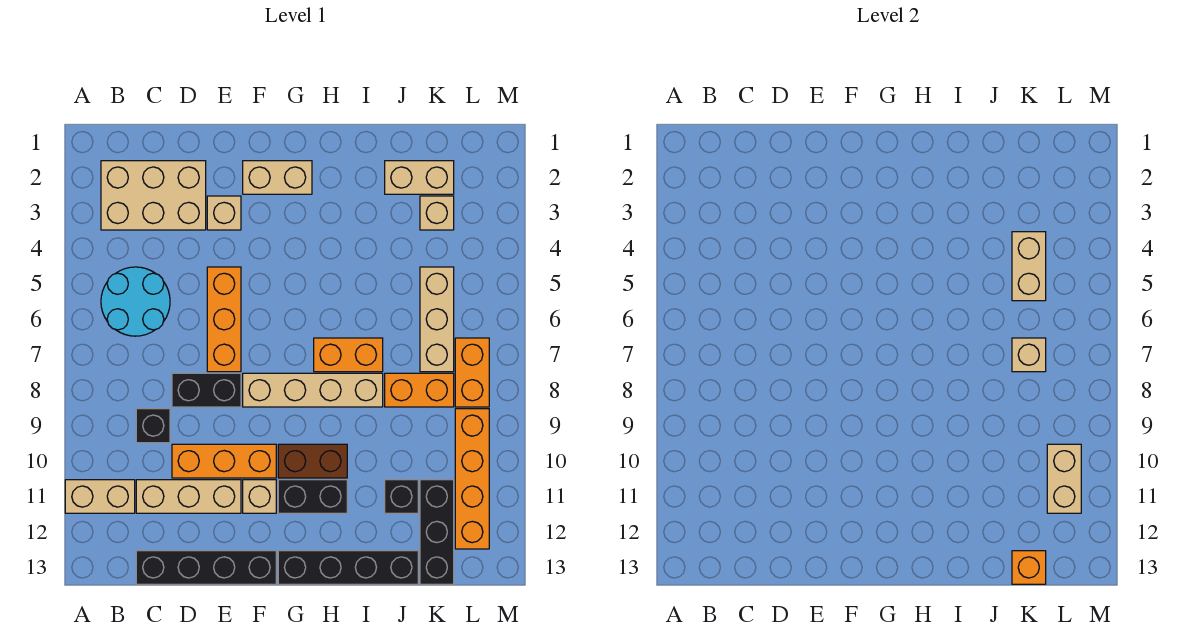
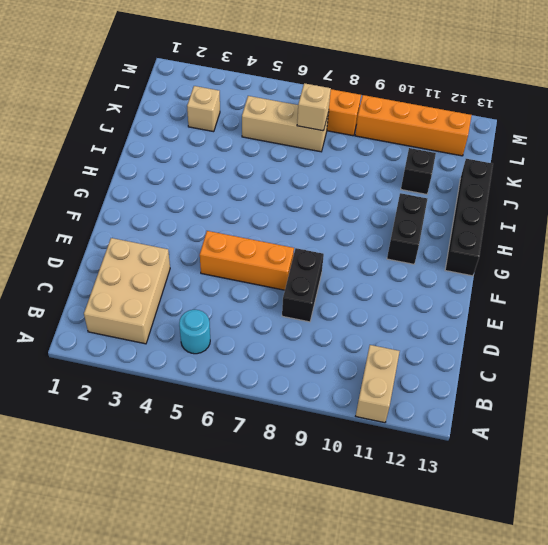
cyan 1x1 round brick [179,310,210,354] -> cyan 2x2 round brick [101,267,170,336]
none -> black 1x1 brick [136,409,170,443]
none -> tan 1x3 brick [136,480,241,513]
none -> black 1x4 brick [136,551,276,584]

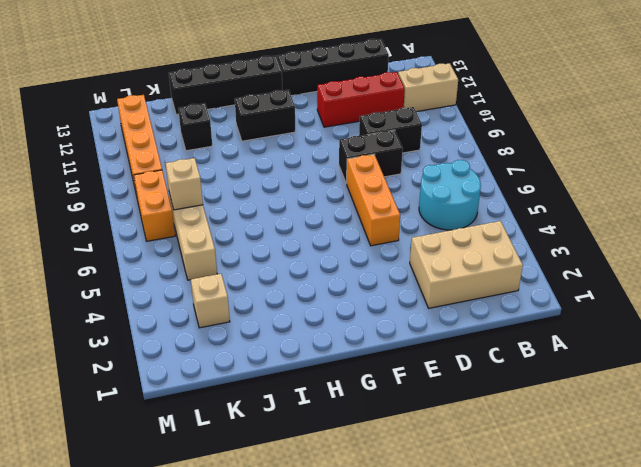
black 1x2 brick [359,107,422,153] -> black 1x1 brick [136,409,170,443]
red 1x3 brick [317,72,405,127] -> tan 1x3 brick [136,480,241,513]
none -> orange 1x3 brick [172,444,276,478]
none -> tan 1x1 brick [207,196,241,230]
none -> tan 1x2 brick [243,161,312,194]

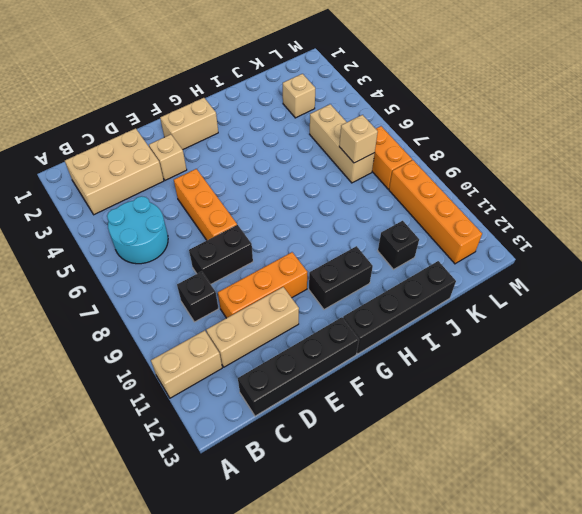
none -> tan 1x4 brick [243,373,383,407]
none -> tan 1x1 brick [243,480,276,513]
none -> brown 1x2 brick [278,444,347,478]

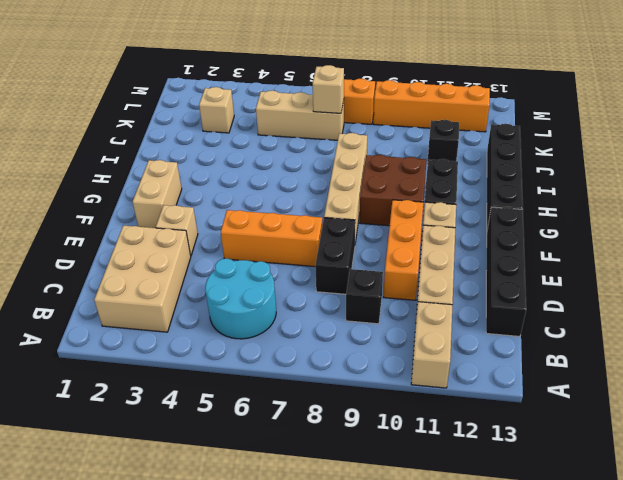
brown 2x2 brick [360,155,427,226] -> brown 1x2 brick [278,444,347,478]
none -> orange 1x2 brick [314,338,383,372]
none -> tan 1x2 brick [385,161,454,194]
none -> orange 1x2 brick [385,373,454,407]

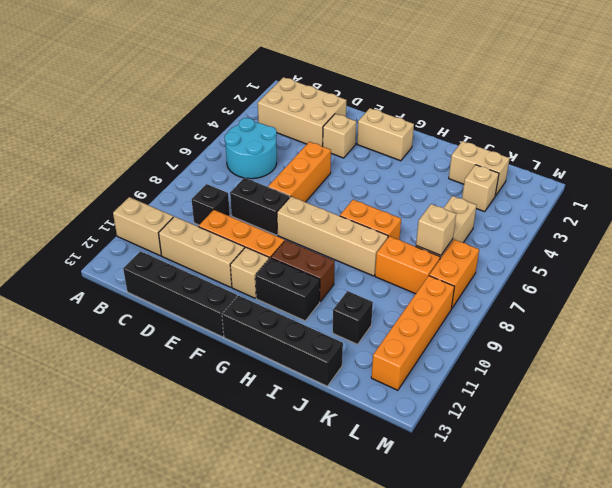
none -> black 1x3 brick [420,480,454,584]
none -> tan 1x2 brick [1012,232,1046,301]
none -> orange 1x1 brick [1012,551,1046,584]

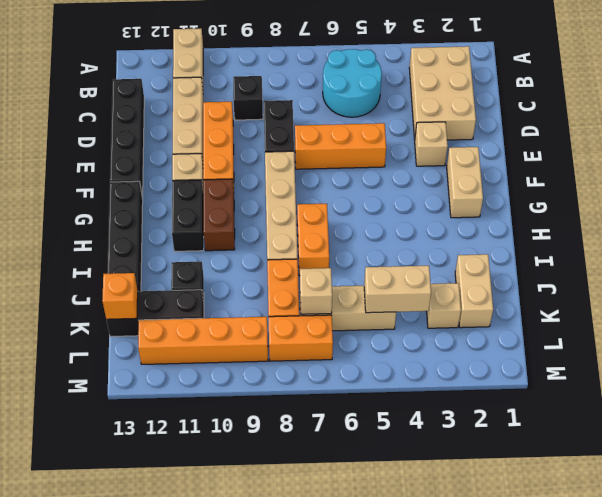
none -> tan 1x2 brick [1047,444,1081,513]

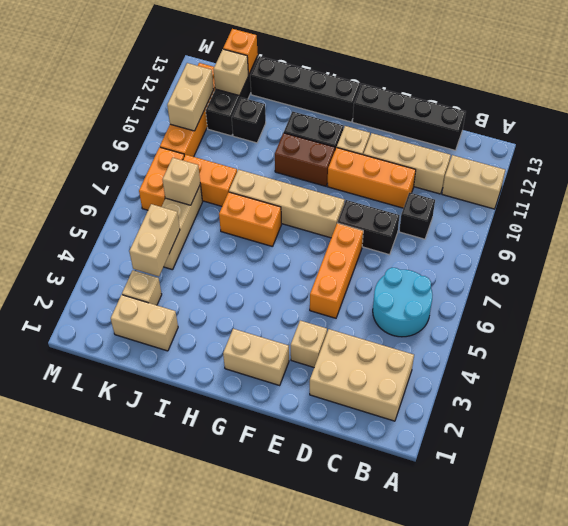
tan 1x1 brick [213,49,248,96] -> none

